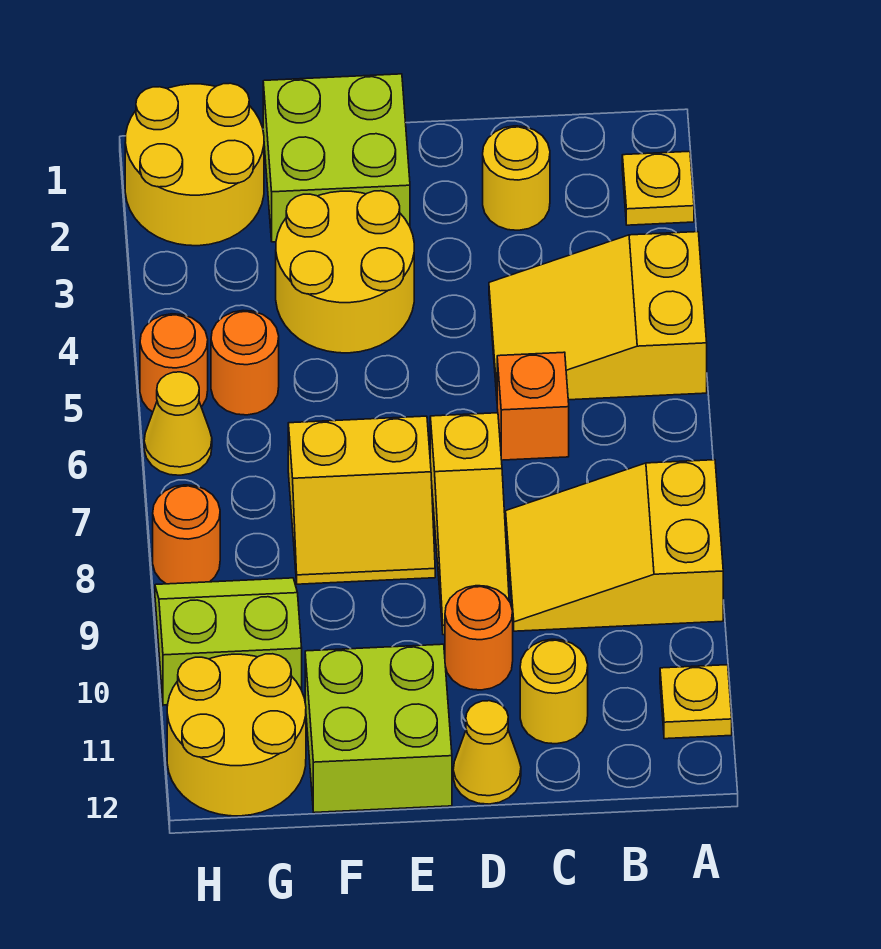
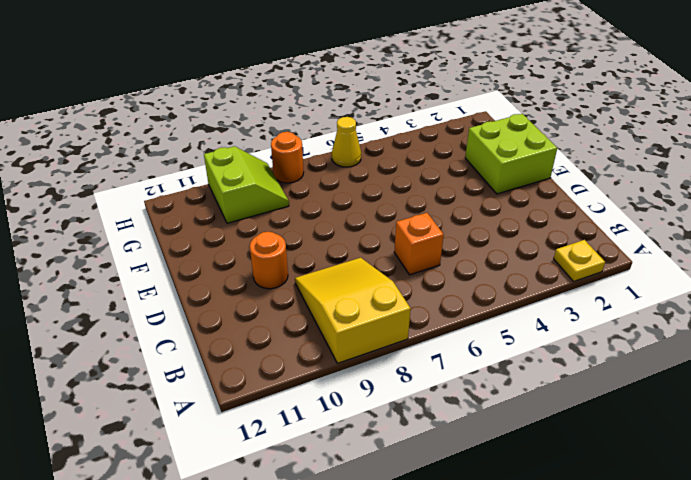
none -> yellow 2x3 slope [489,232,707,400]
none -> yellow 1x1 plate [660,665,732,739]
none -> yellow 1x1 round brick [483,126,550,230]

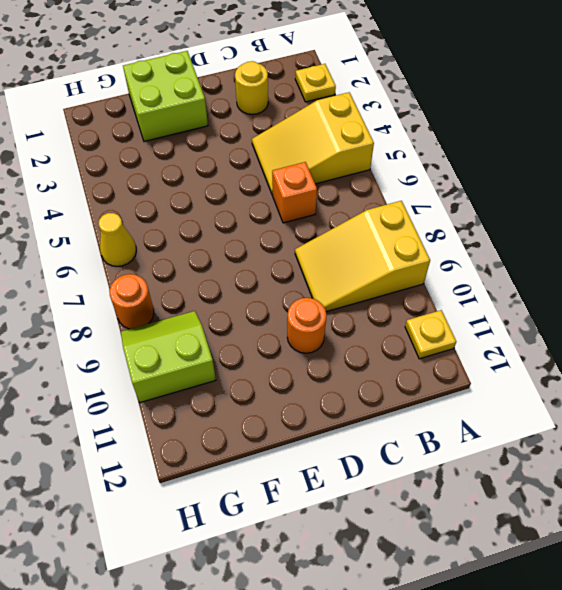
none -> yellow 1x1 round brick [520,639,588,744]
none -> yellow 1x3 slope [430,413,509,635]
none -> yellow 1x1 cone [453,701,521,804]

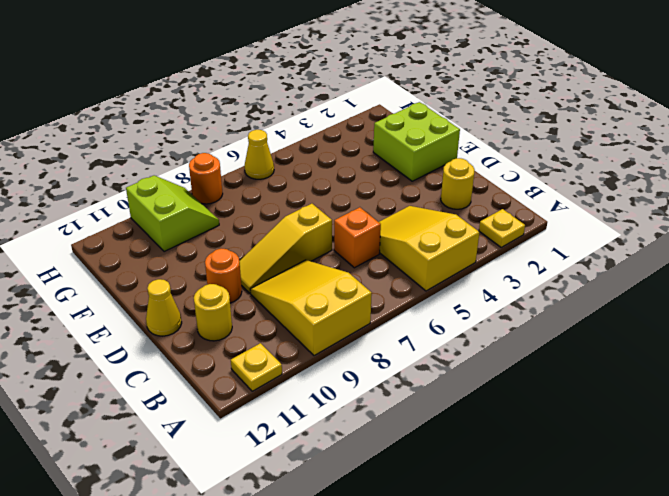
none -> yellow 2x2 round brick [276,191,414,353]
none -> yellow 2x2 slope [288,416,435,584]
none -> lime 2x2 brick [305,644,452,812]

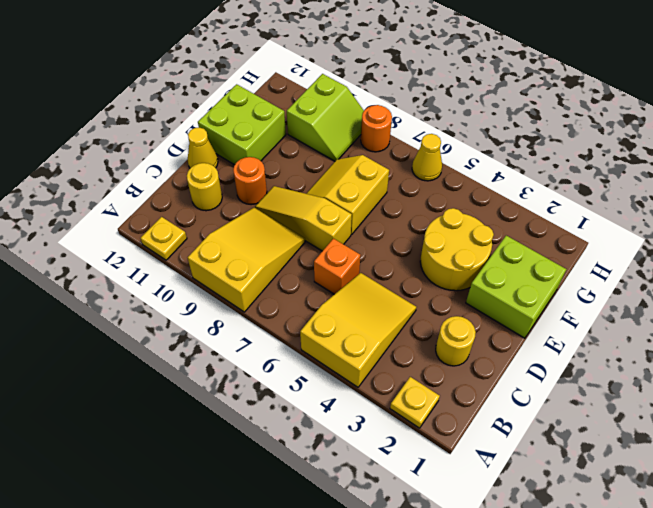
none -> yellow 2x2 round brick [125,83,264,246]
none -> orange 1x1 round brick [211,310,279,415]
none -> yellow 2x2 round brick [167,654,306,816]

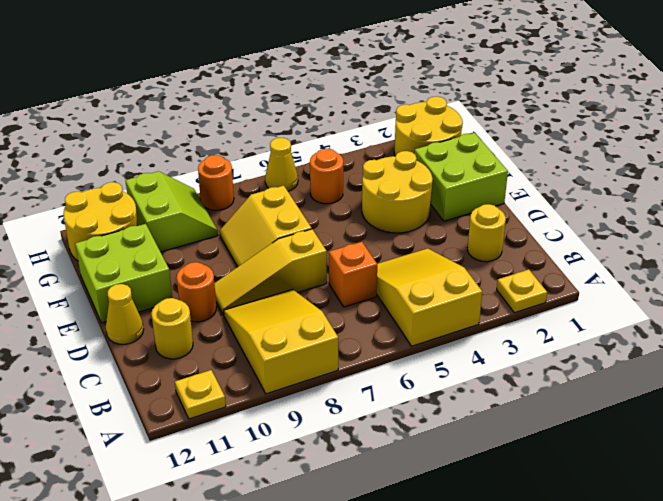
none -> orange 1x1 round brick [140,314,208,412]

